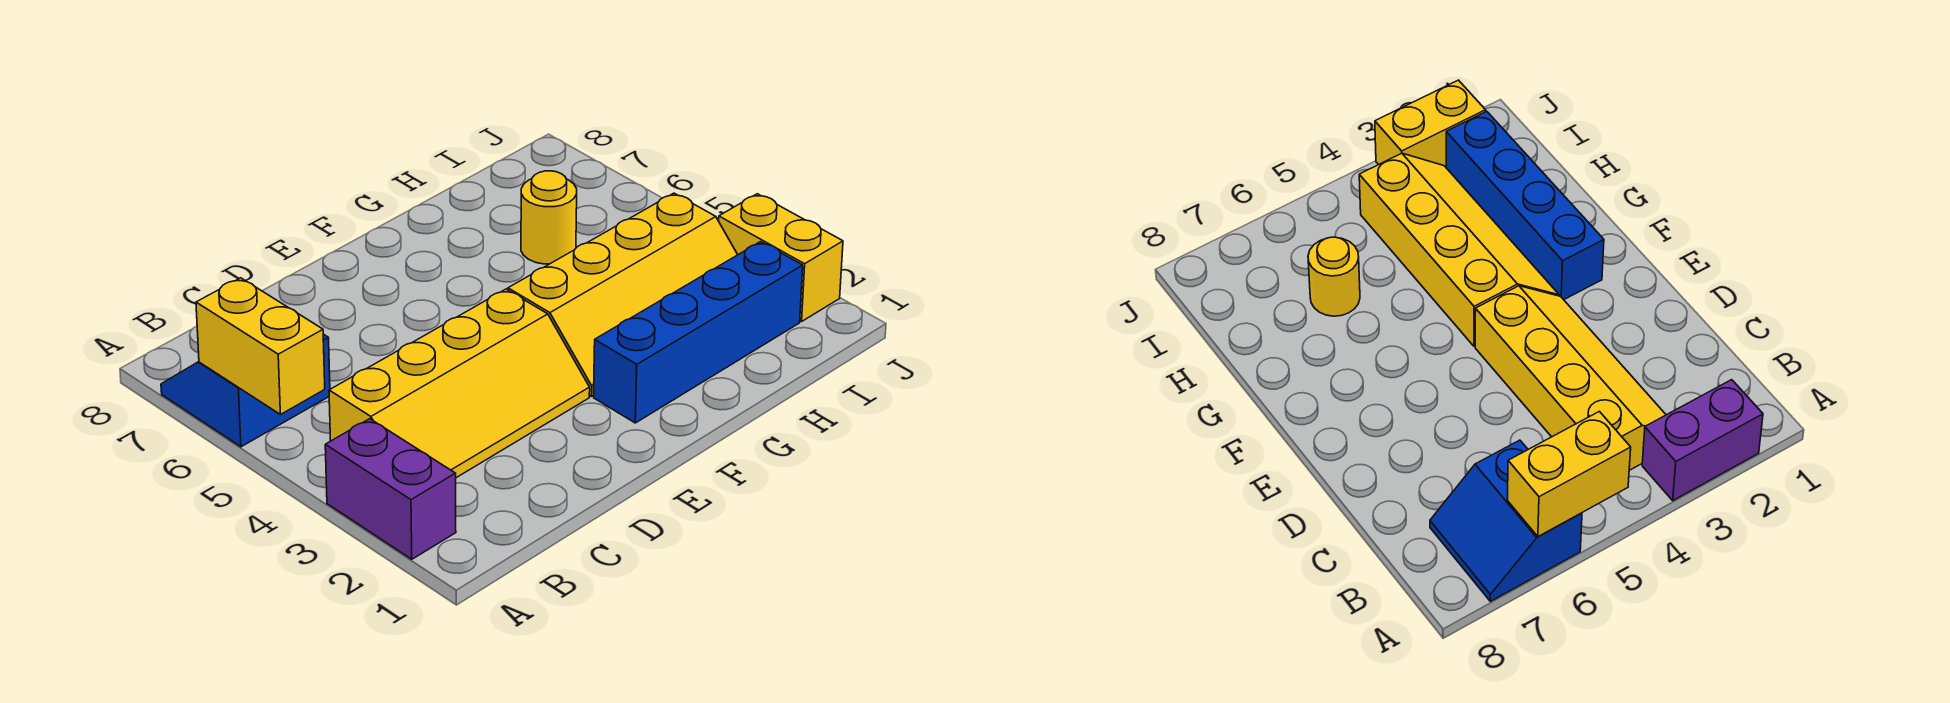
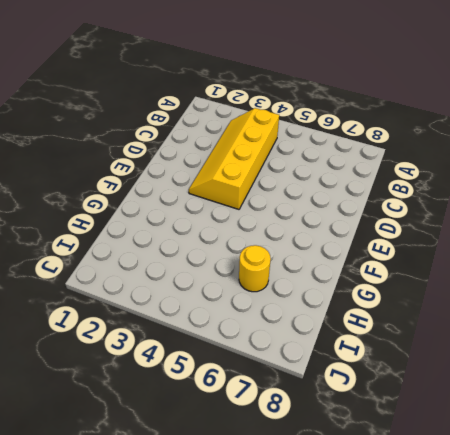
none -> purple 1x2 brick [325,419,456,559]
none -> blue 2x2 slope [161,334,330,447]

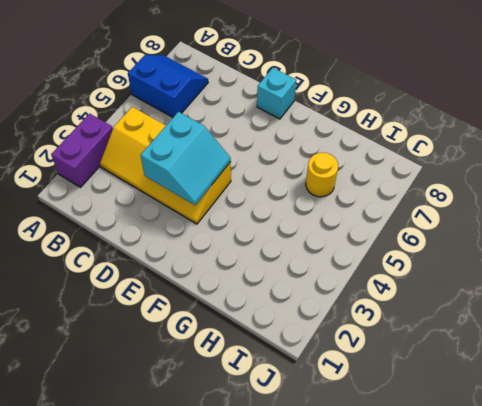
cyan 2x2 slope [141,112,231,205] -> none
cyan 1x1 brick [257,68,296,119] -> none
none -> blue 1x4 brick [594,242,803,423]
none -> yellow 2x4 slope [508,193,738,396]

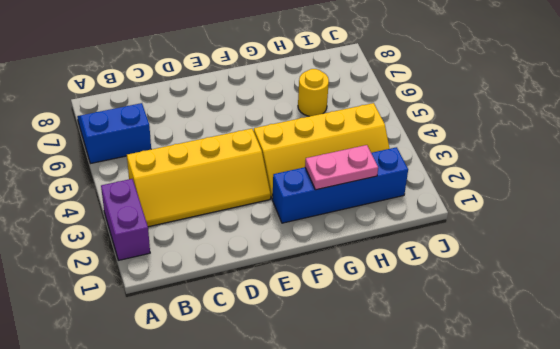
pink 1x2 plate [305,145,378,190] -> none
none -> yellow 1x2 brick [719,194,843,322]
none -> yellow 1x2 brick [196,278,325,414]

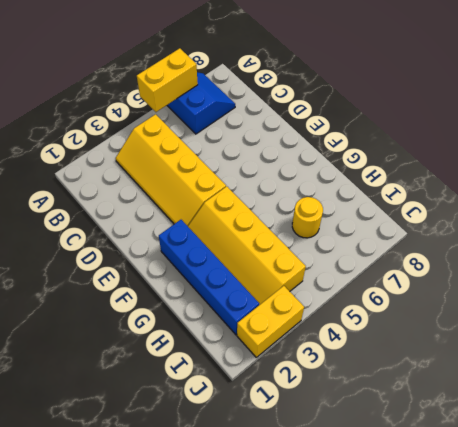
none -> purple 1x2 brick [325,419,456,559]

